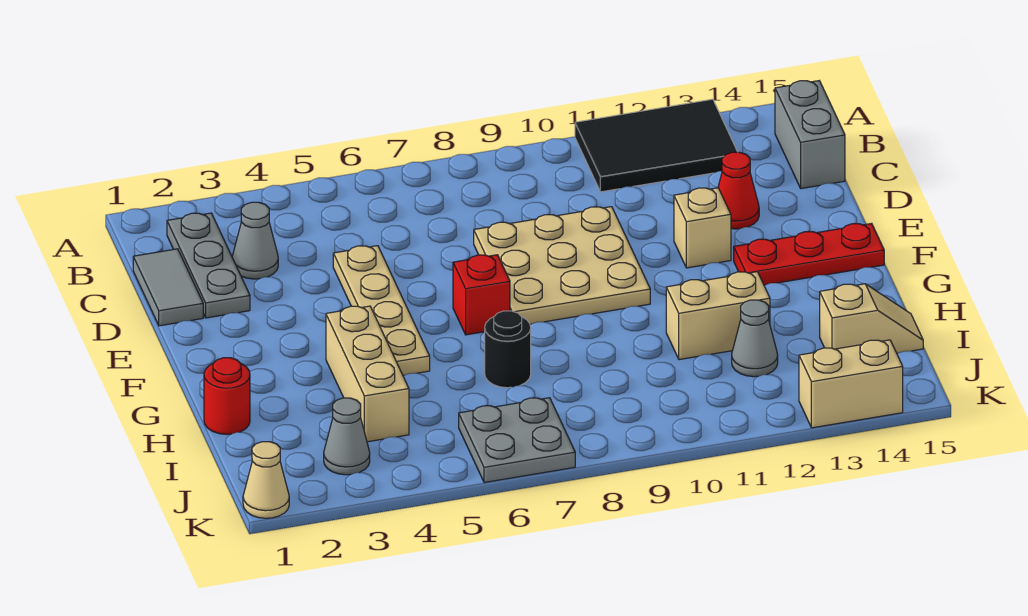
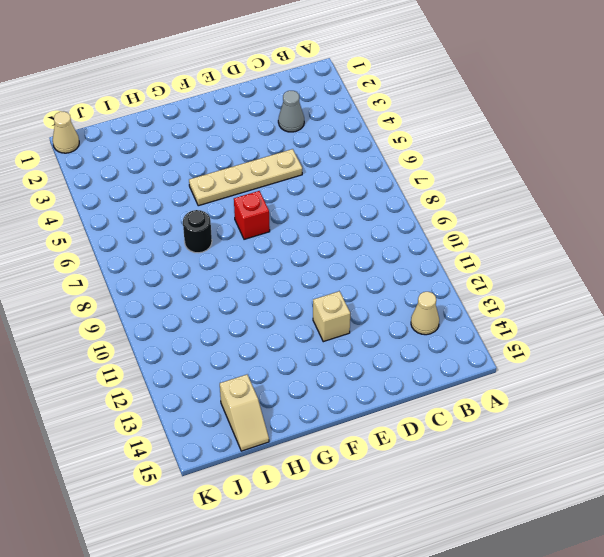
tan 1x1 cone [411,292,439,335] -> black 2x3 tile [575,99,737,192]
none -> grey 1x3 plate [167,213,250,318]
none -> grey 1x2 brick [775,81,845,189]
none -> grey 1x2 tile [133,249,203,326]

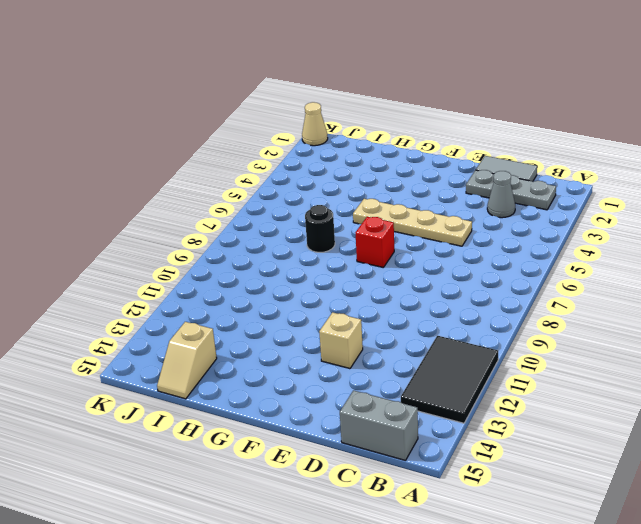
none -> tan 3x3 plate [474,207,650,324]
none -> red 1x1 cone [718,152,759,229]
none -> red 1x3 plate [734,223,884,285]

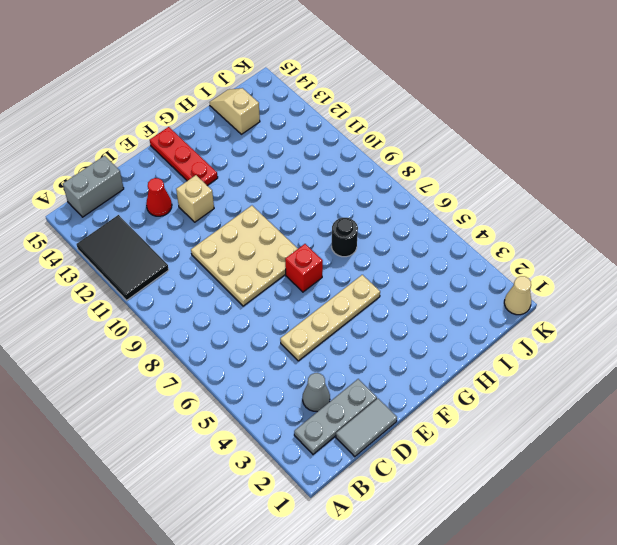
none -> tan 1x3 brick [326,306,409,442]
none -> red 1x1 round brick [204,358,250,434]
none -> tan 1x2 brick [666,272,770,360]

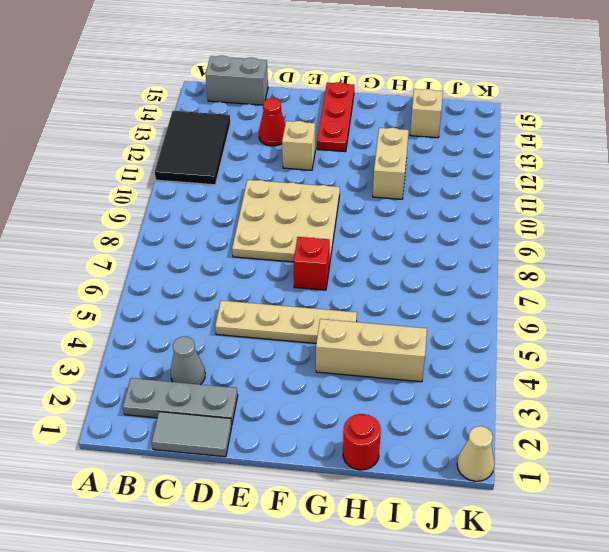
none -> black 1x1 round brick [485,311,531,388]
none -> grey 1x1 cone [732,300,778,377]
none -> grey 1x1 cone [324,398,370,475]

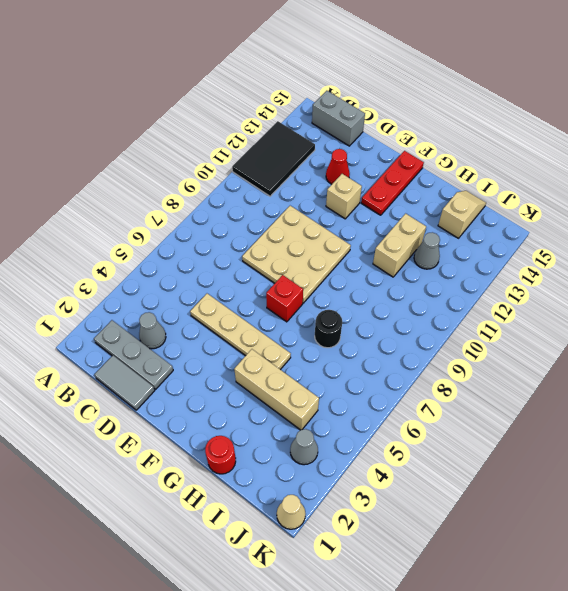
none -> grey 2x2 plate [459,398,575,482]
none -> tan 1x2 brick [799,340,903,428]

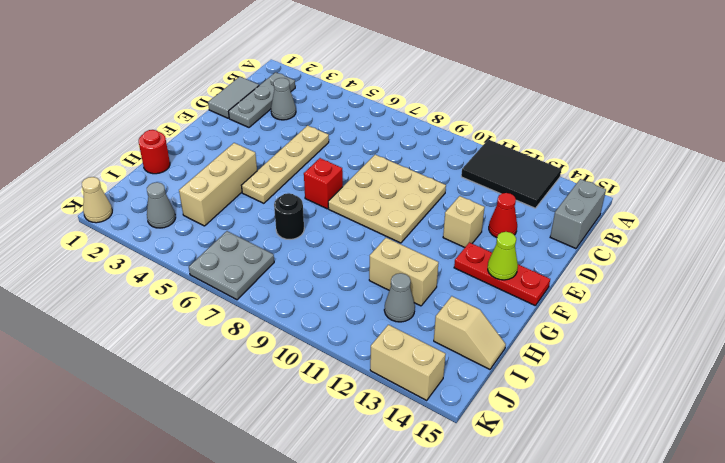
lime 1x1 cone [488,232,518,280] -> none

